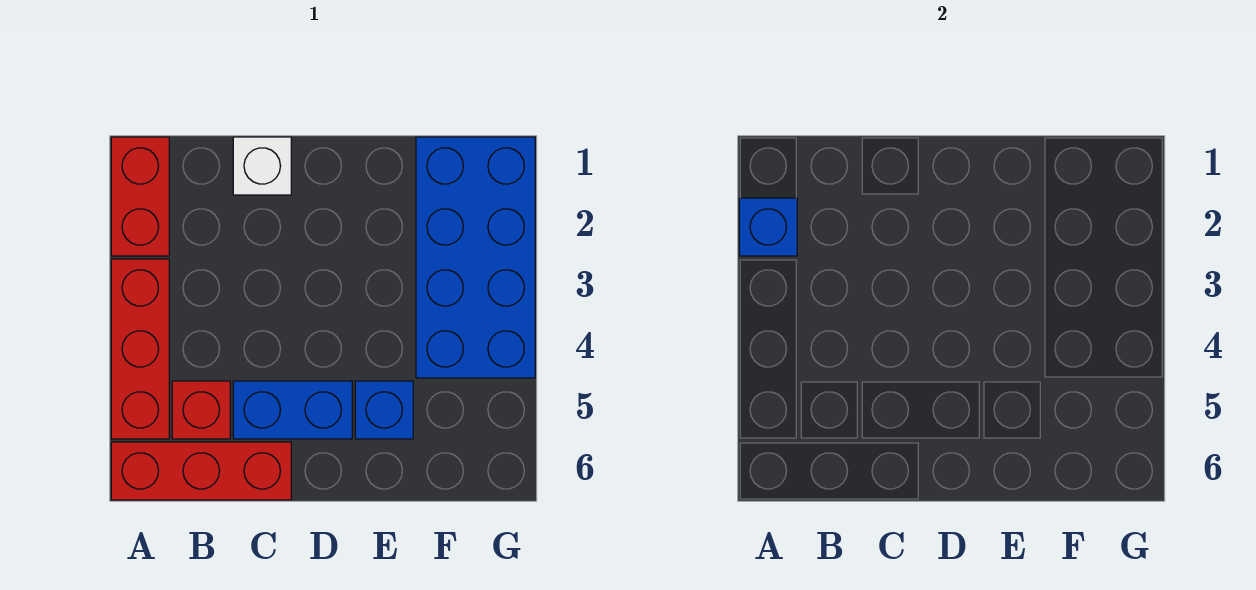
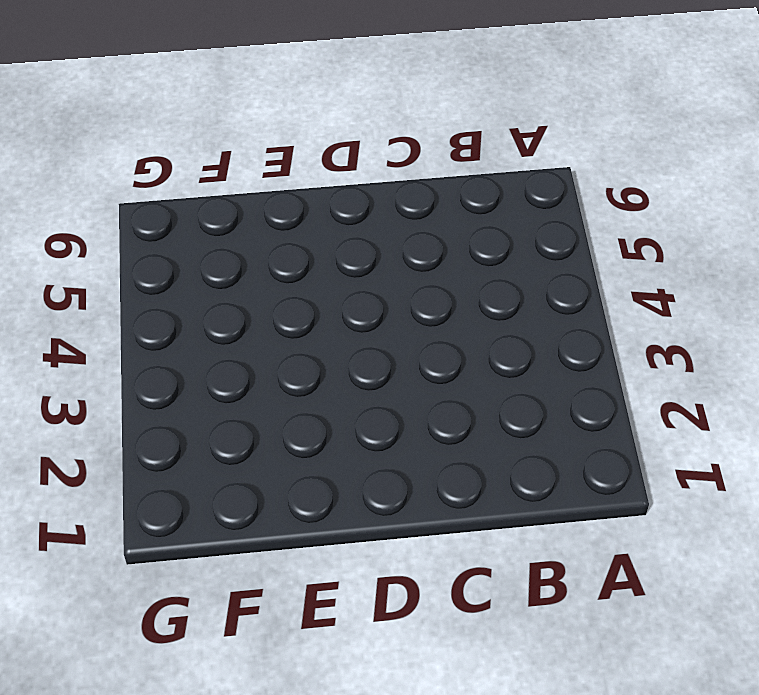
none -> red 1x2 brick [111,137,169,256]
none -> red 1x3 brick [111,259,169,439]

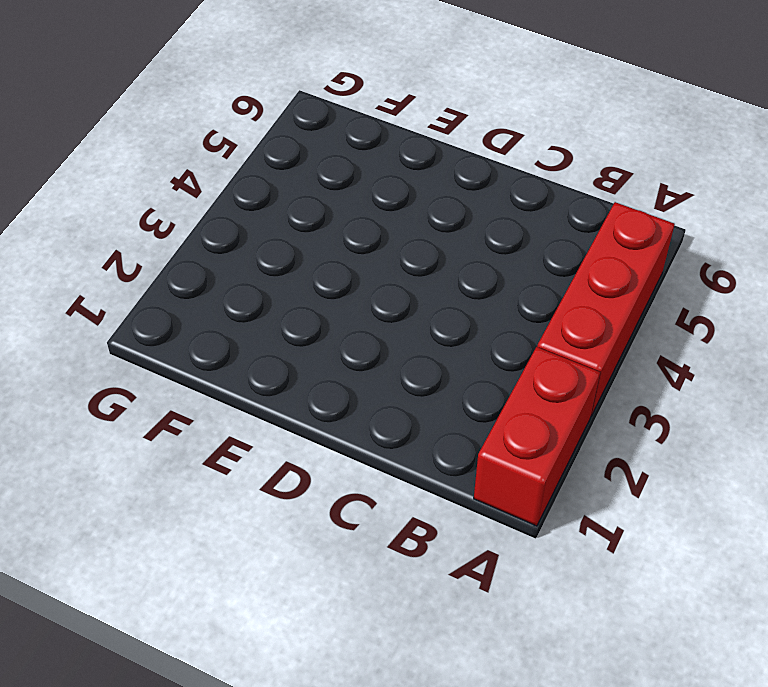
none -> red 1x3 brick [111,442,291,500]
none -> red 1x1 brick [172,381,230,439]

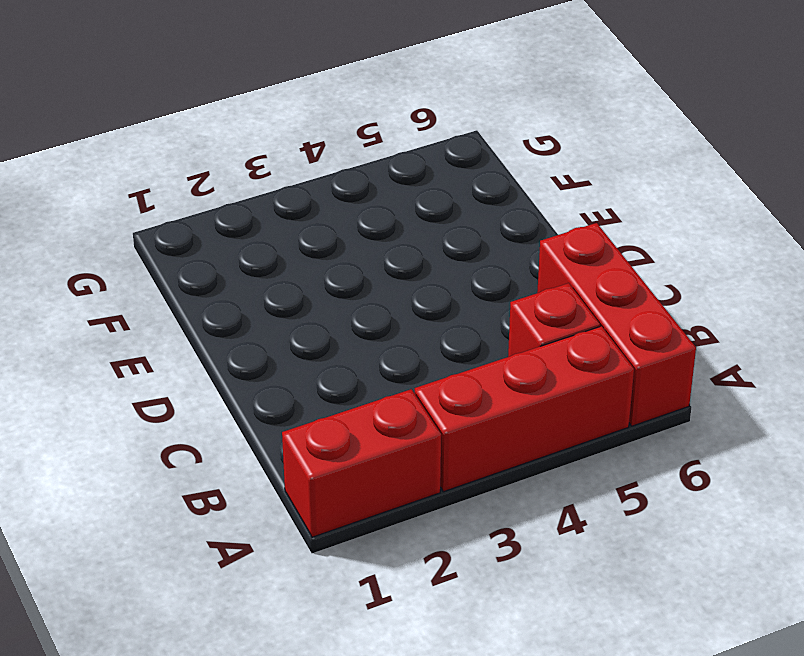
none -> white 1x1 brick [233,137,291,195]
none -> blue 1x2 brick [233,381,352,439]

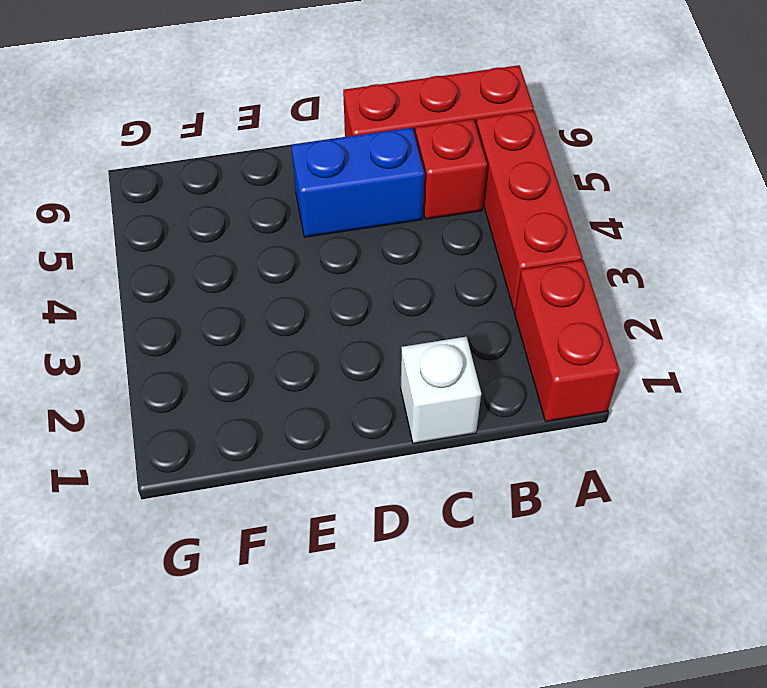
none -> blue 1x1 brick [355,381,413,439]
none -> blue 2x4 brick [416,137,535,378]

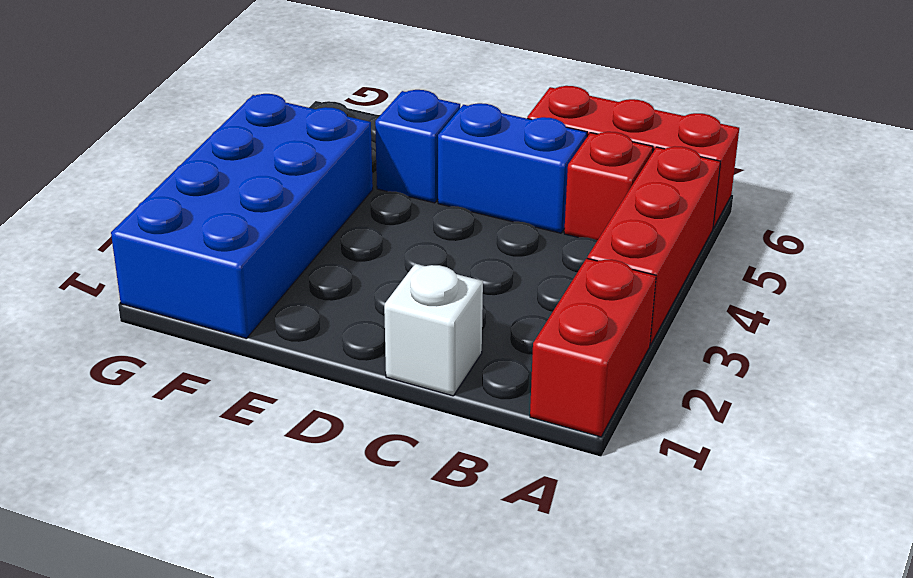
none -> blue 1x1 brick [739,198,797,256]

